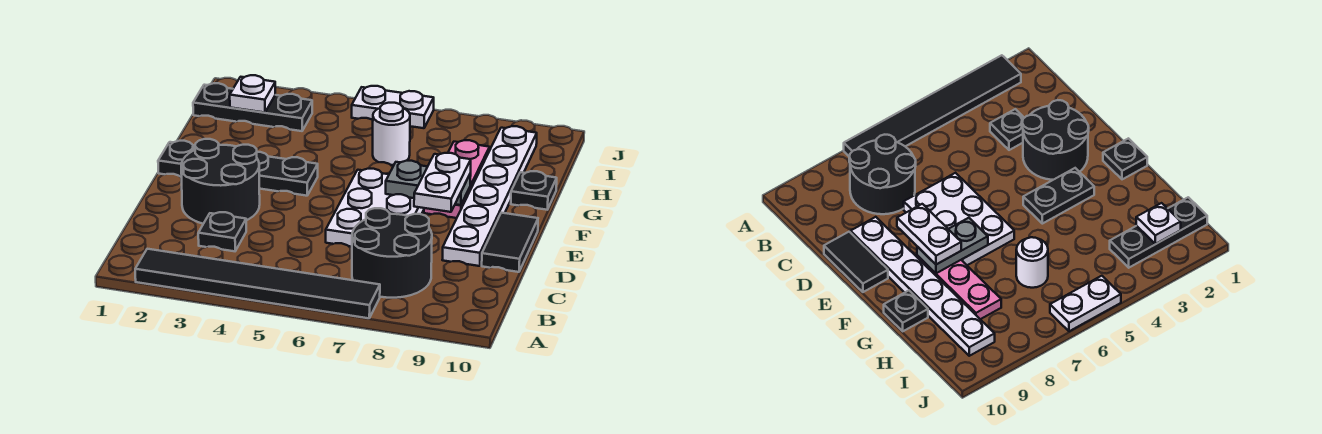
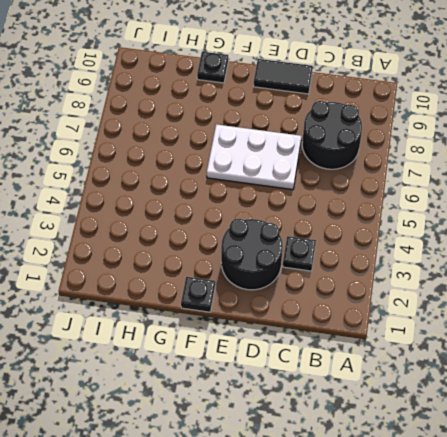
none -> black 1x6 tile [135,249,380,318]
none -> white 1x6 plate [442,126,537,266]
none -> black 1x2 plate [257,152,318,196]

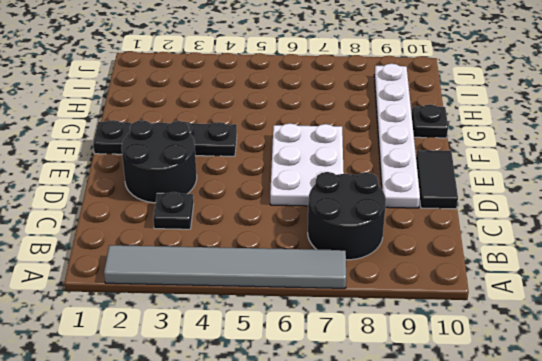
grey 1x6 tile [104,245,346,288] -> black 1x6 tile [135,249,380,318]
none -> pink 1x3 plate [424,140,490,218]
none -> white 1x1 round brick [373,103,410,165]
none -> black 1x3 plate [193,83,312,131]

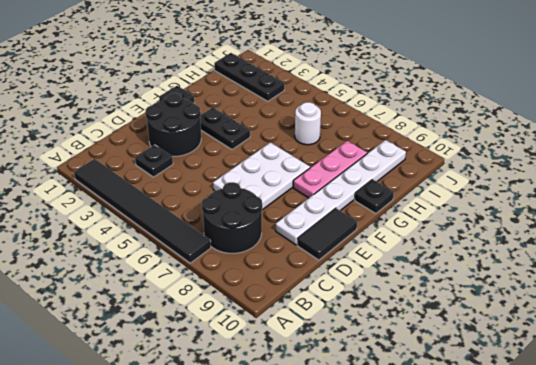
none -> white 1x2 plate [352,86,434,128]
none -> grey 1x2 plate [386,161,471,205]
none -> white 1x1 plate [230,75,275,113]

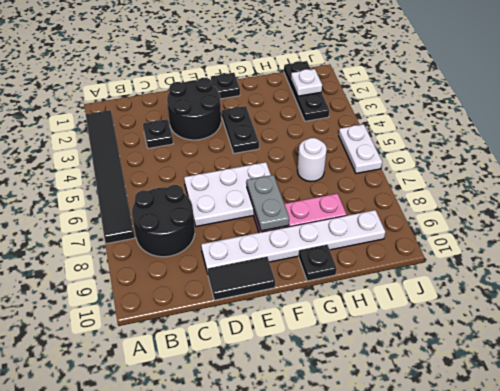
none -> white 1x2 plate [414,153,471,212]

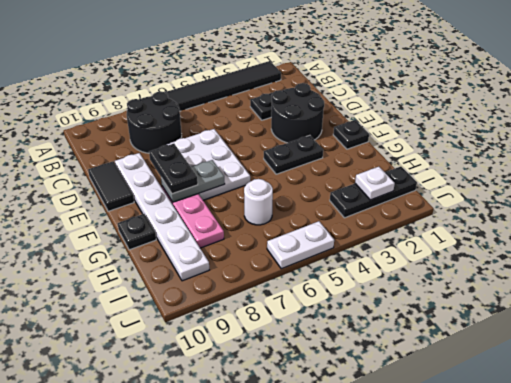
black 1x2 plate [149,144,198,194] -> white 1x2 plate [414,153,471,212]

